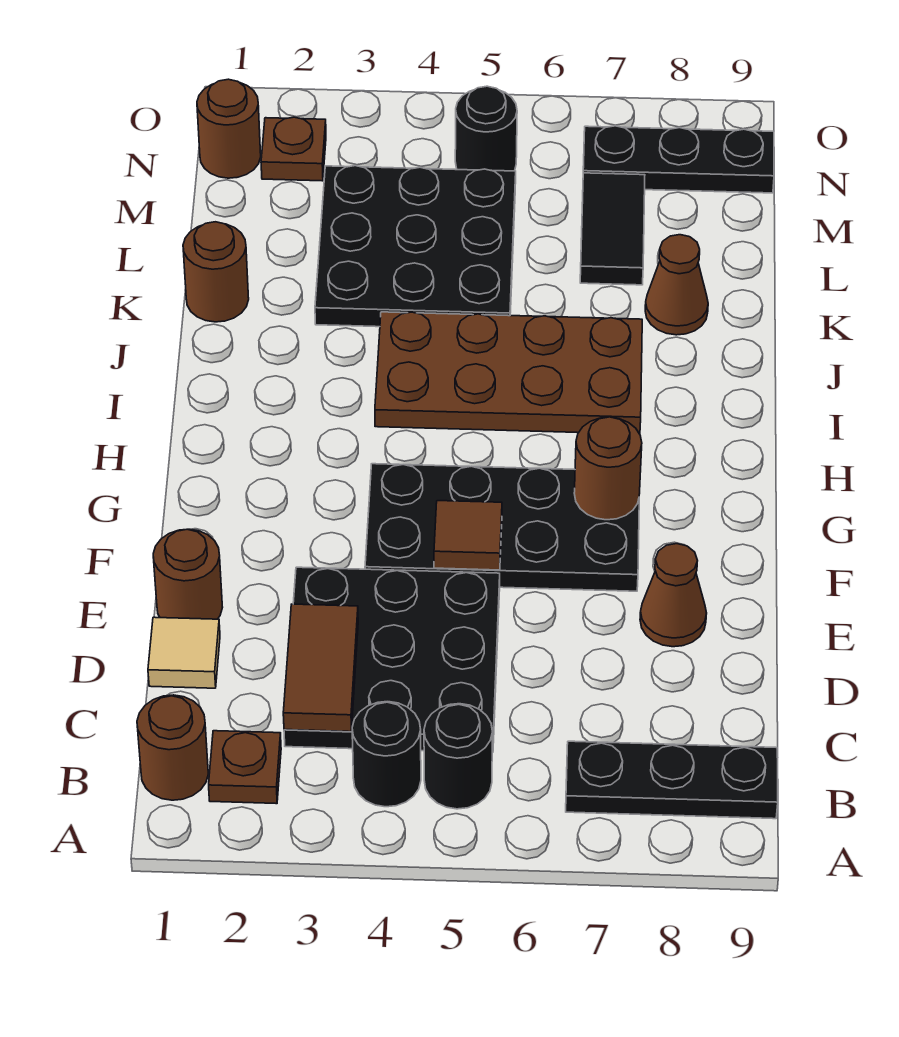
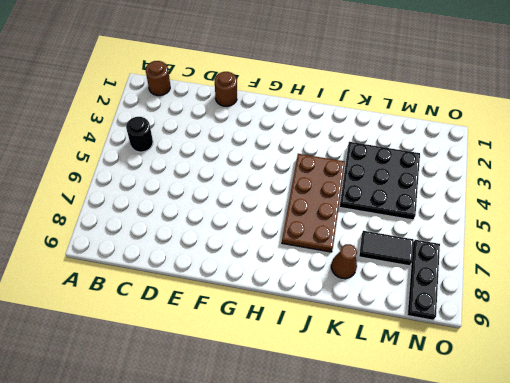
none -> brown 1x1 plate [209,731,281,804]
none -> black 1x1 round brick [424,704,492,809]
none -> black 1x3 plate [566,741,778,819]

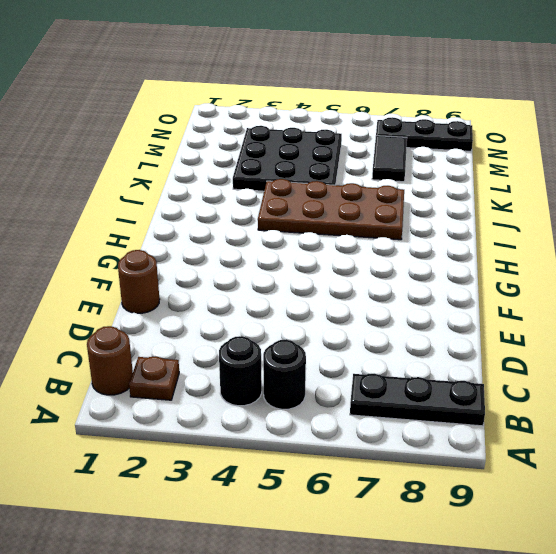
none -> black 3x3 plate [284,567,500,753]
none -> tan 1x1 tile [148,617,220,688]
none -> brown 1x1 cone [640,544,707,647]

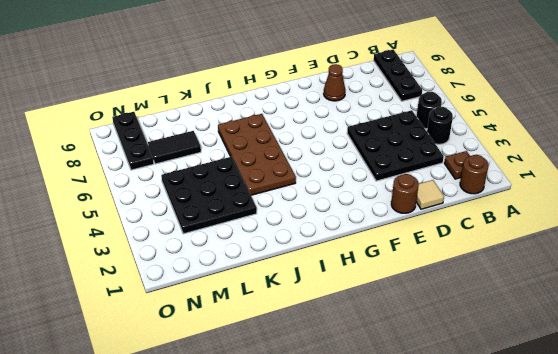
none -> black 2x4 plate [365,464,639,591]
none -> brown 1x1 round brick [183,222,249,322]
none -> brown 1x1 cone [645,235,708,335]

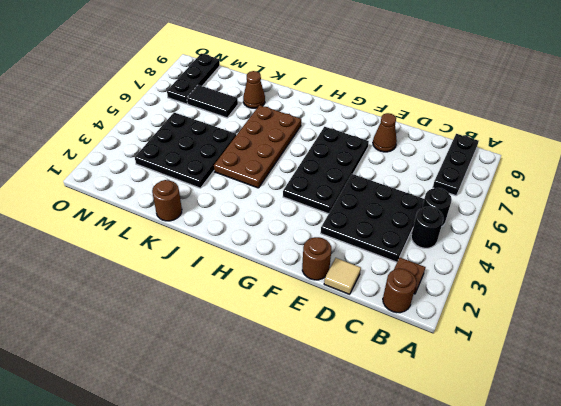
none -> brown 1x1 round brick [197,79,261,178]
none -> brown 1x1 plate [261,117,326,181]
none -> black 1x1 round brick [455,86,517,171]

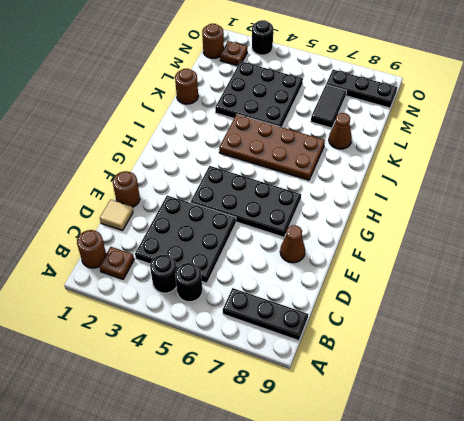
black 1x1 round brick [252,20,273,55] -> black 1x1 round brick moved to [455,86,517,171]
none -> brown 1x2 tile [283,604,358,732]
none -> brown 1x1 tile [434,501,502,570]
none -> brown 1x1 round brick [574,417,642,520]

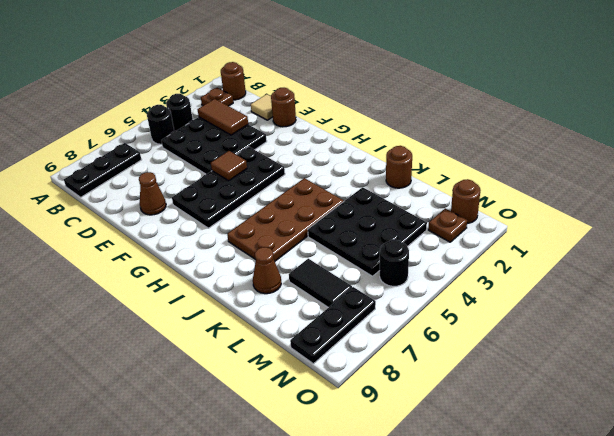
none -> brown 1x1 round brick [574,417,642,520]

